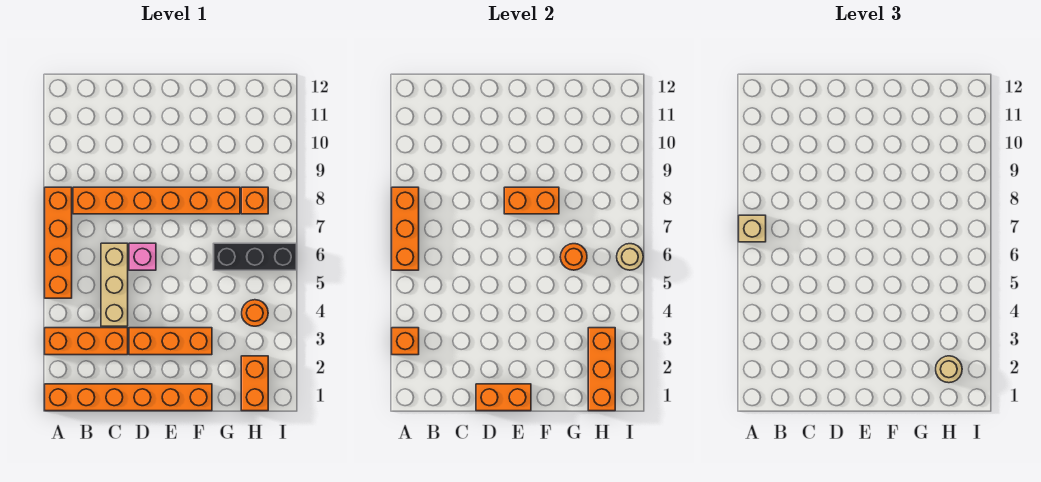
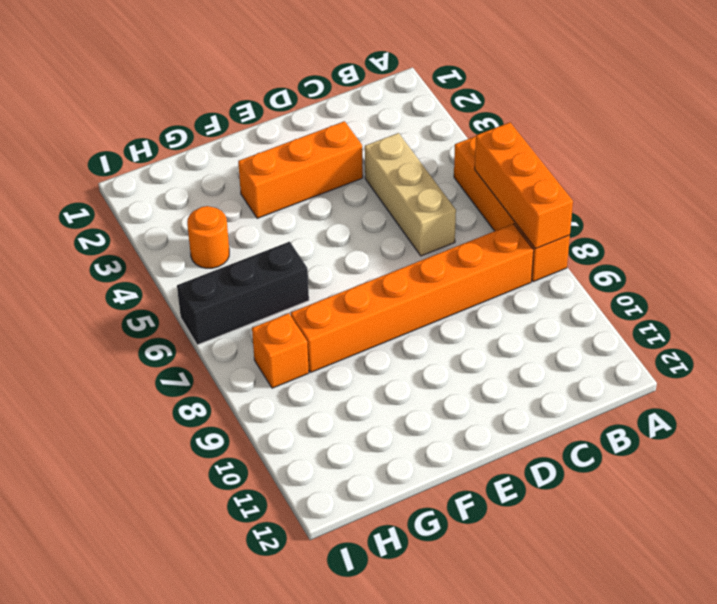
none -> orange 1x6 brick [45,384,212,411]
none -> orange 1x3 brick [45,328,128,355]
none -> pink 1x1 brick [129,243,156,270]

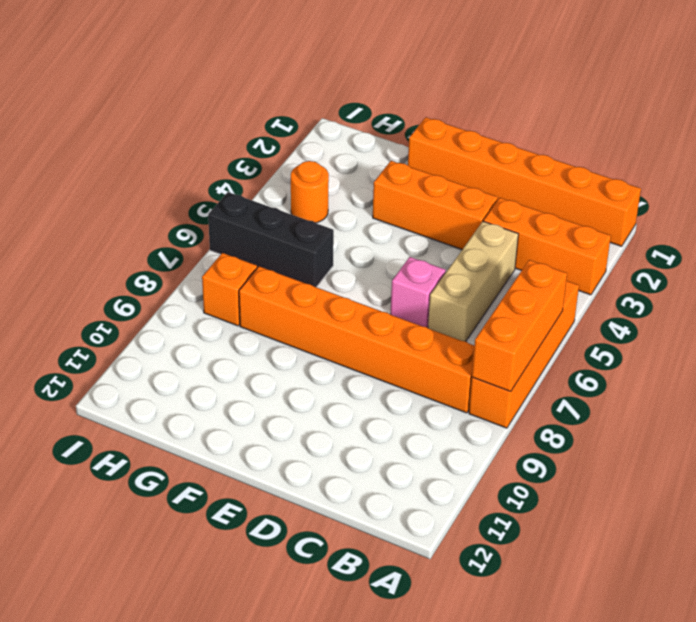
none -> orange 1x2 brick [241,356,268,411]
none -> orange 1x1 brick [392,328,419,355]
none -> orange 1x2 brick [476,384,531,411]

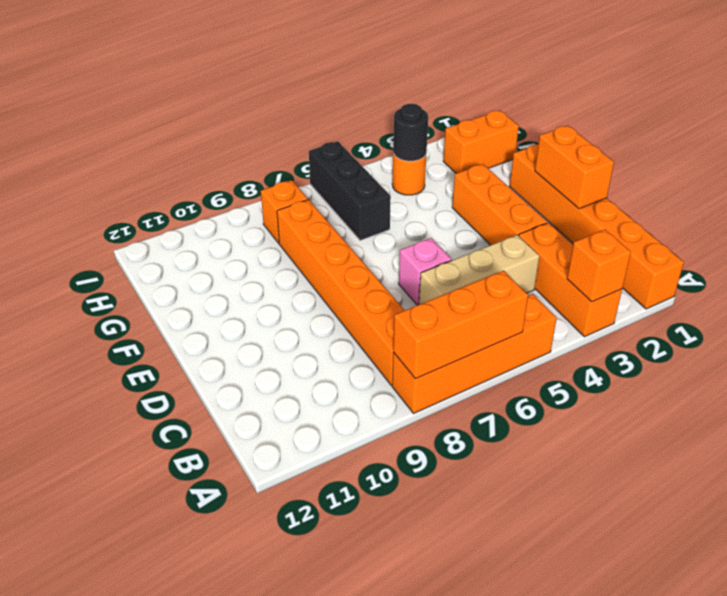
black 1x1 round brick [393,104,428,161] -> none
none -> orange 1x2 brick [504,187,559,214]
none -> orange 1x1 round brick [560,244,587,270]
none -> orange 1x3 brick [588,328,615,411]

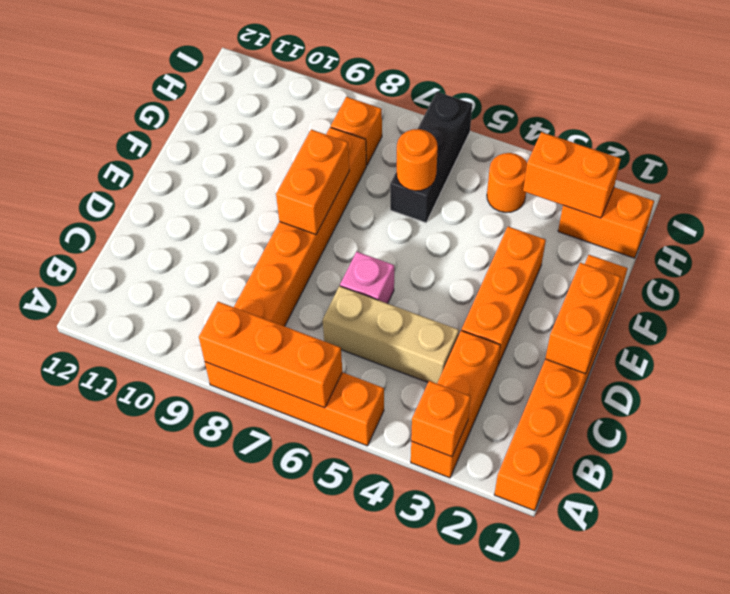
orange 1x2 brick [523,132,621,218] -> orange 1x3 brick [588,328,615,411]
none -> tan 1x1 round brick [617,244,643,270]
none -> tan 1x1 brick [739,215,766,242]
none -> tan 1x1 round brick [936,356,962,383]

